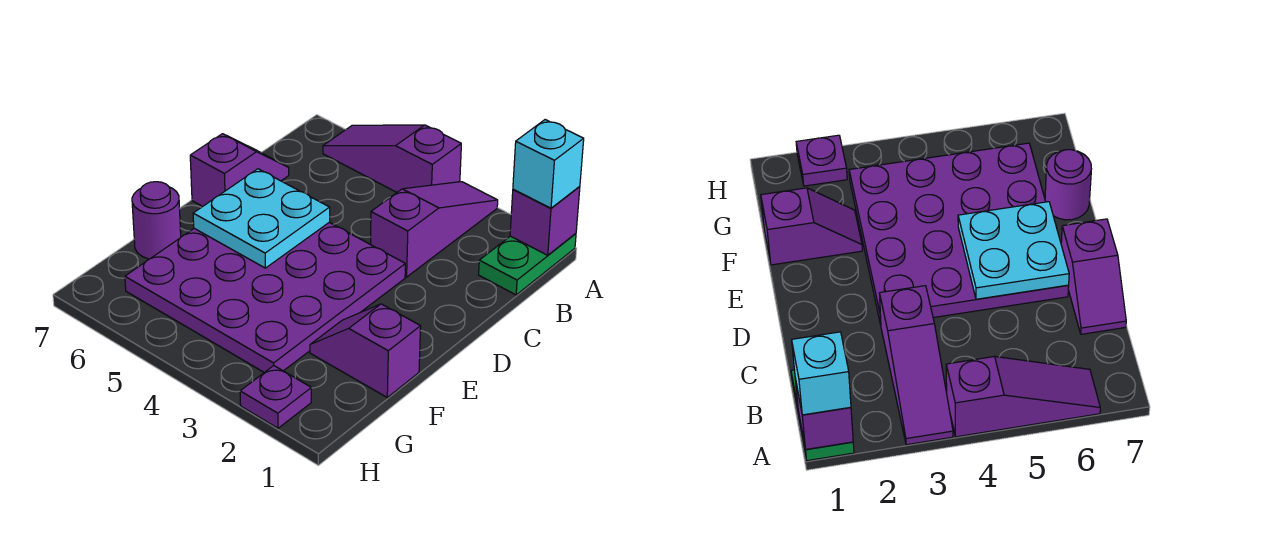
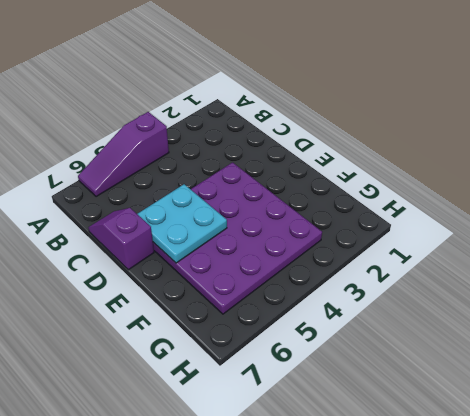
none -> green 1x2 plate [479,234,576,295]
none -> purple 1x3 slope [370,182,498,277]

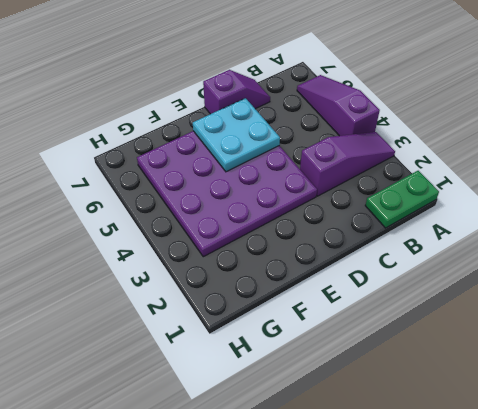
none -> purple 1x2 slope [310,304,421,397]
none -> purple 1x1 round brick [132,182,181,259]

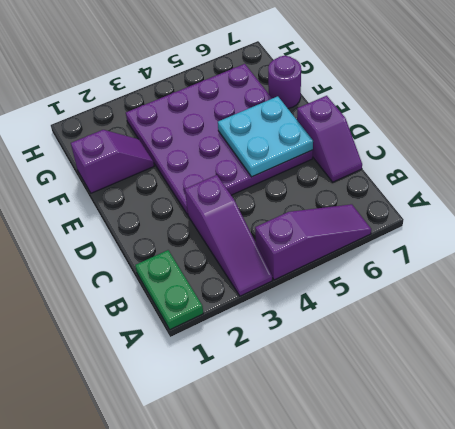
none -> purple 1x1 plate [240,366,311,428]
none -> purple 1x1 brick [510,186,580,255]

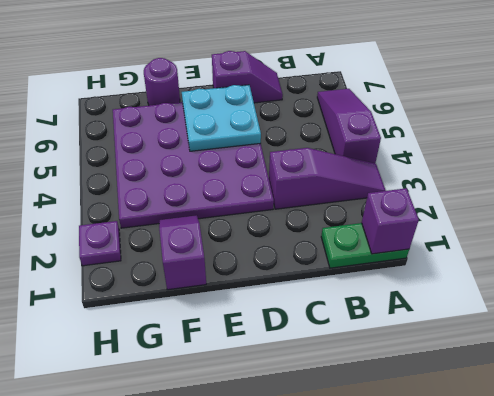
none -> cyan 1x1 brick [513,120,584,208]

